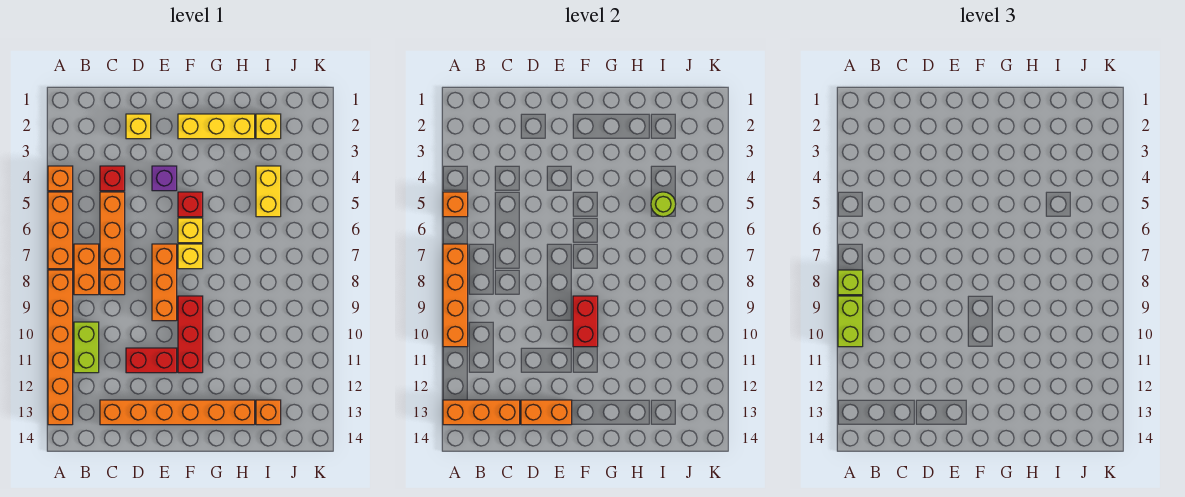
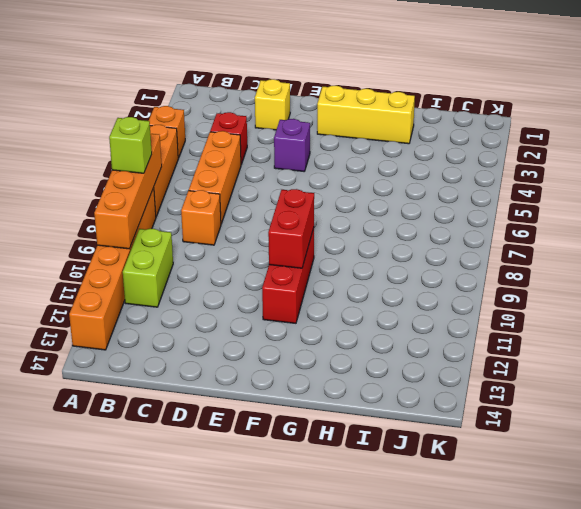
none -> orange 1x2 brick [74,244,99,295]
none -> orange 1x6 brick [100,400,255,425]
none -> red 1x2 brick [126,348,177,373]

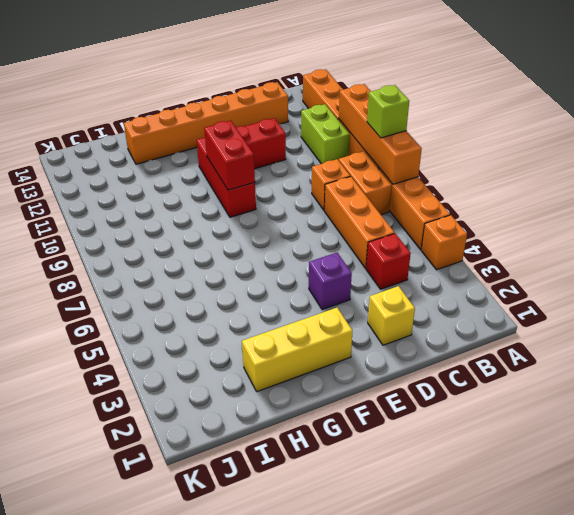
none -> orange 1x3 brick [152,244,177,321]
none -> red 1x1 brick [178,192,203,217]
none -> yellow 1x1 brick [178,218,203,243]

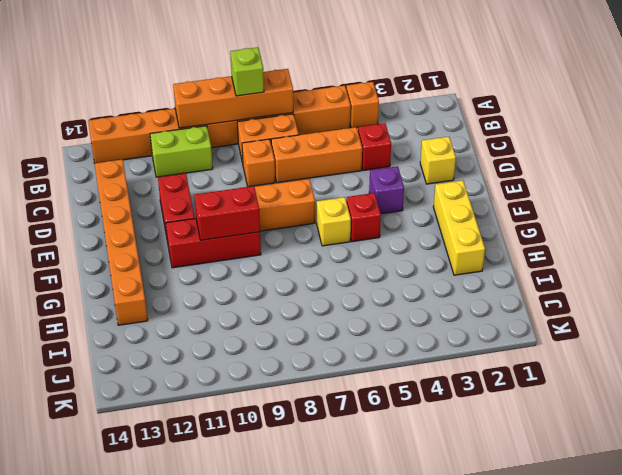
none -> yellow 1x1 brick [178,244,203,269]
none -> yellow 1x1 brick [256,114,281,139]
none -> yellow 1x2 brick [256,166,281,217]

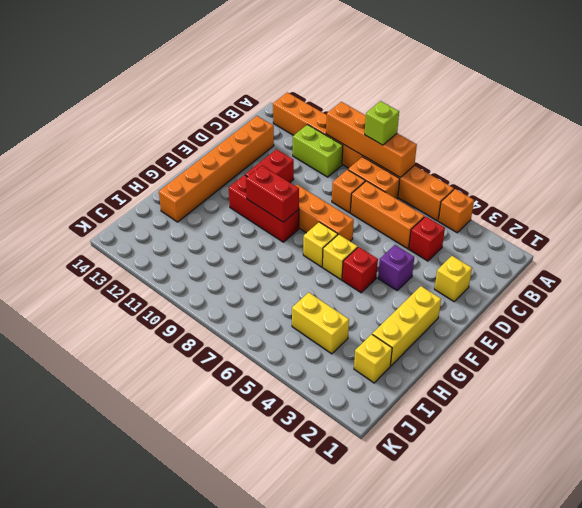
none -> orange 1x1 brick [256,400,281,425]
none -> orange 1x1 brick [443,192,468,217]
none -> orange 1x3 brick [443,400,520,425]

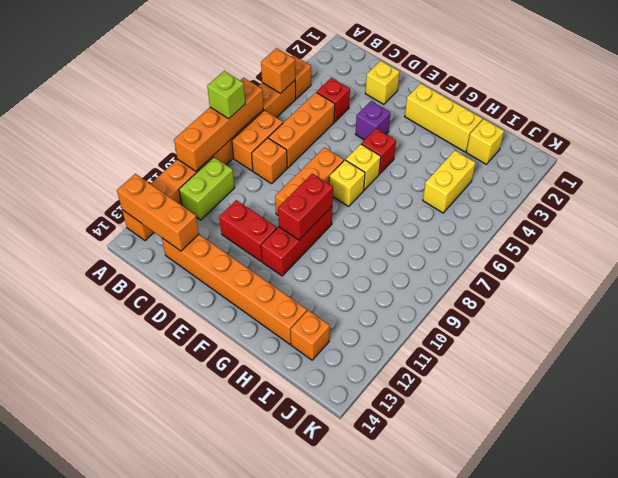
none -> orange 1x2 brick [521,400,572,425]
none -> lime 1x1 round brick [651,192,676,217]
none -> lime 1x2 brick [838,296,863,347]

